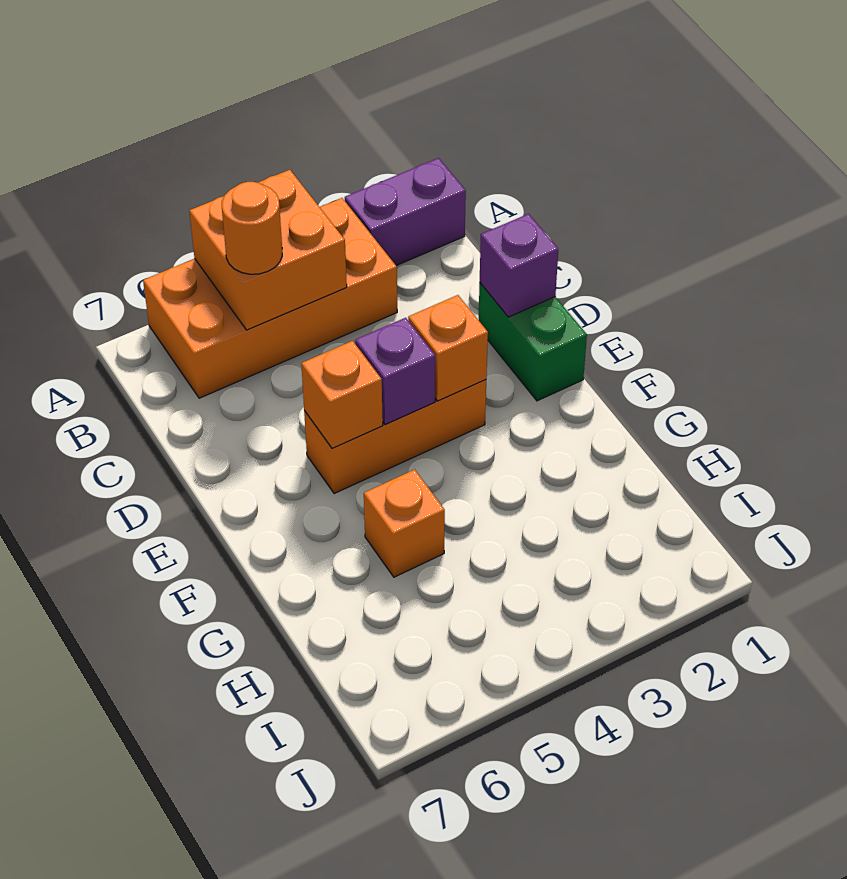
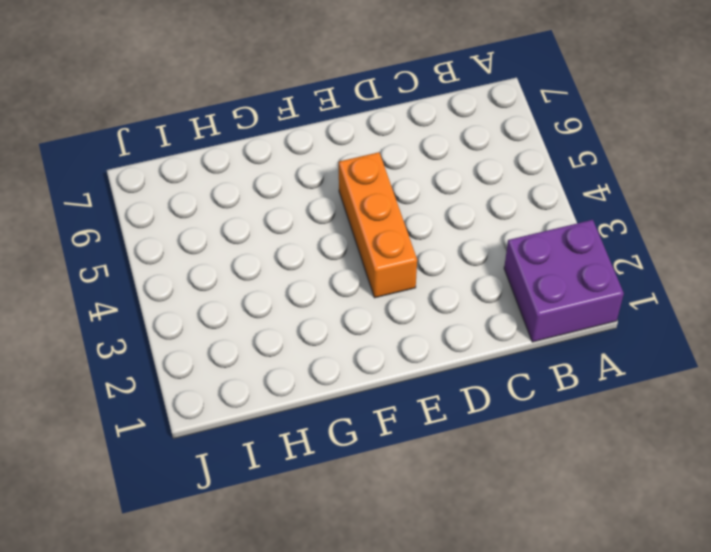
purple 2x2 brick [504,220,624,342] -> purple 1x2 brick [345,158,466,266]
none -> orange 2x4 brick [143,198,397,398]
none -> green 1x2 brick [479,283,587,401]

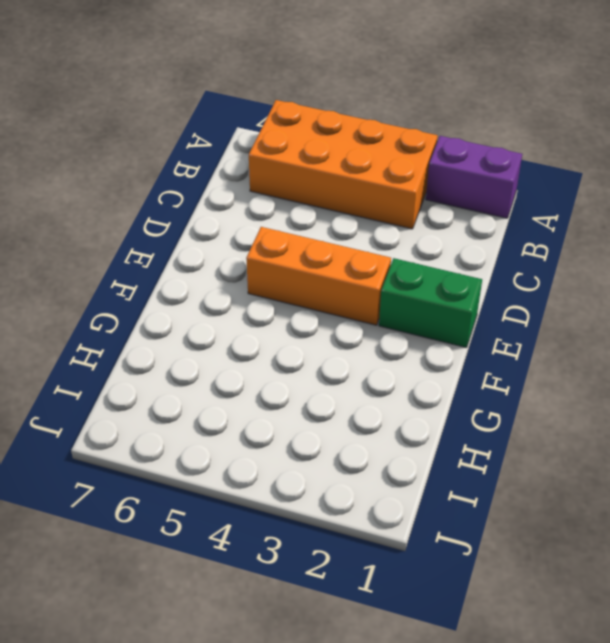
green 1x2 brick [379,258,482,348] -> green 1x2 brick turned to [479,283,587,401]
none -> orange 1x1 brick [364,469,445,577]
none -> orange 2x2 brick [189,170,347,330]

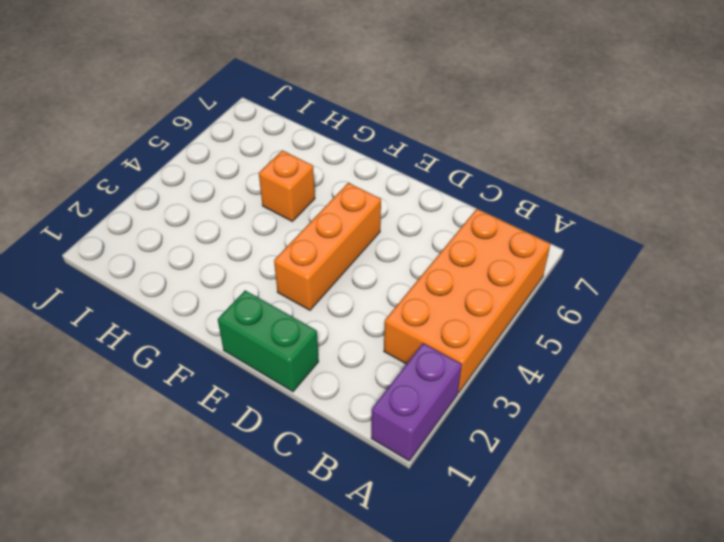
none -> orange 2x2 brick [189,170,347,330]
none -> purple 1x1 brick [480,214,558,317]

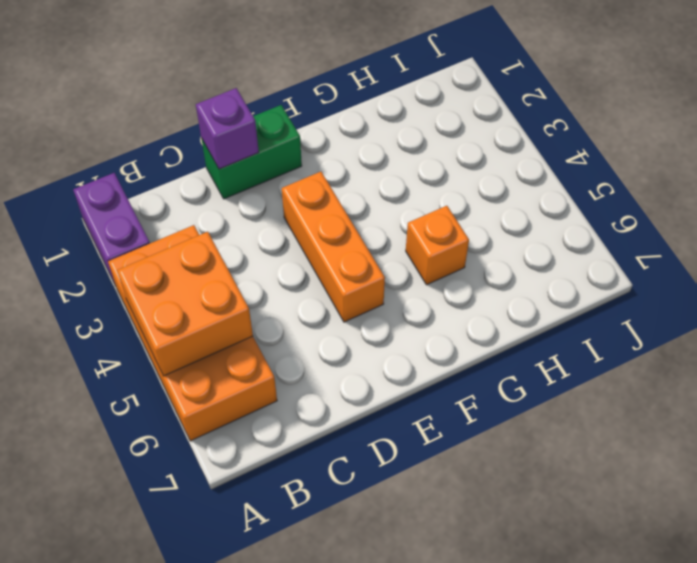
none -> orange 1x1 brick [408,295,488,401]
none -> purple 1x1 brick [355,318,435,424]

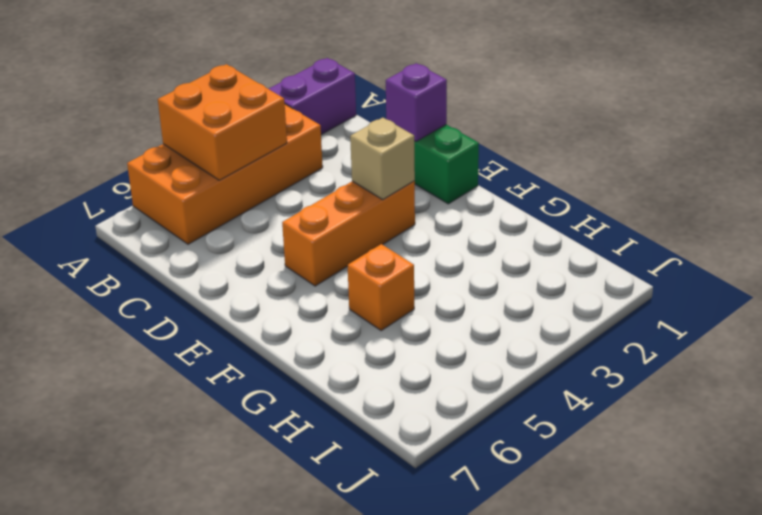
tan 1x1 brick [350,118,415,199] -> orange 1x1 brick [408,295,488,401]
none -> purple 1x1 brick [355,318,435,424]
none -> orange 1x1 brick [301,341,383,448]

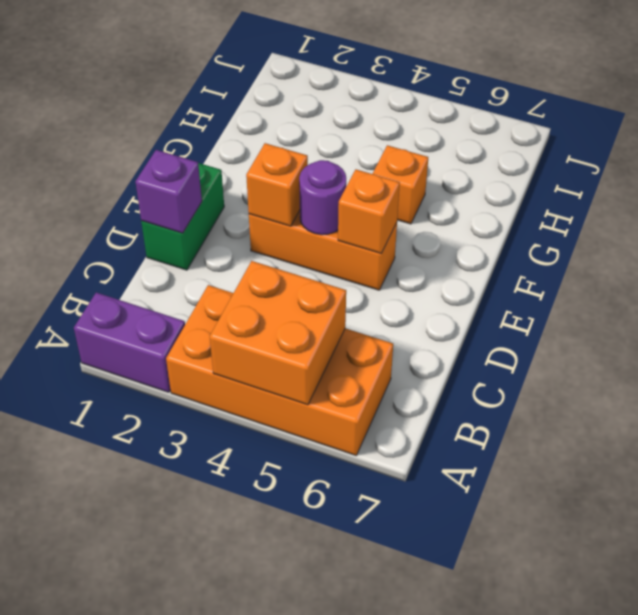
purple 1x1 round brick [299,160,346,235] -> purple 1x1 brick [355,318,435,424]
none -> orange 1x1 round brick [222,182,282,274]

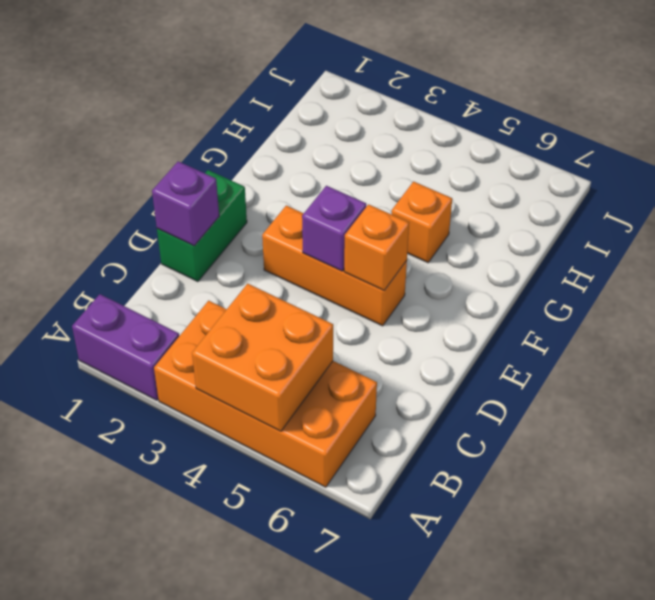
none -> orange 1x1 brick [408,295,488,401]
none -> orange 1x1 round brick [222,182,282,274]

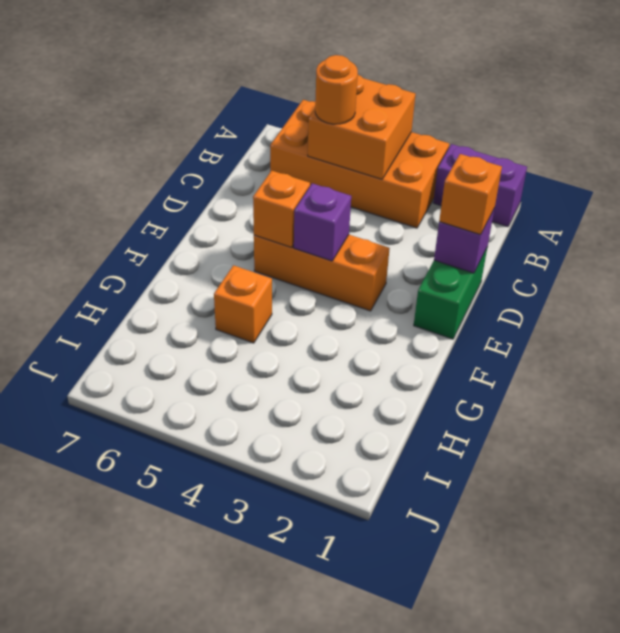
orange 1x1 brick [439,154,502,235] -> orange 1x1 brick moved to [408,295,488,401]

